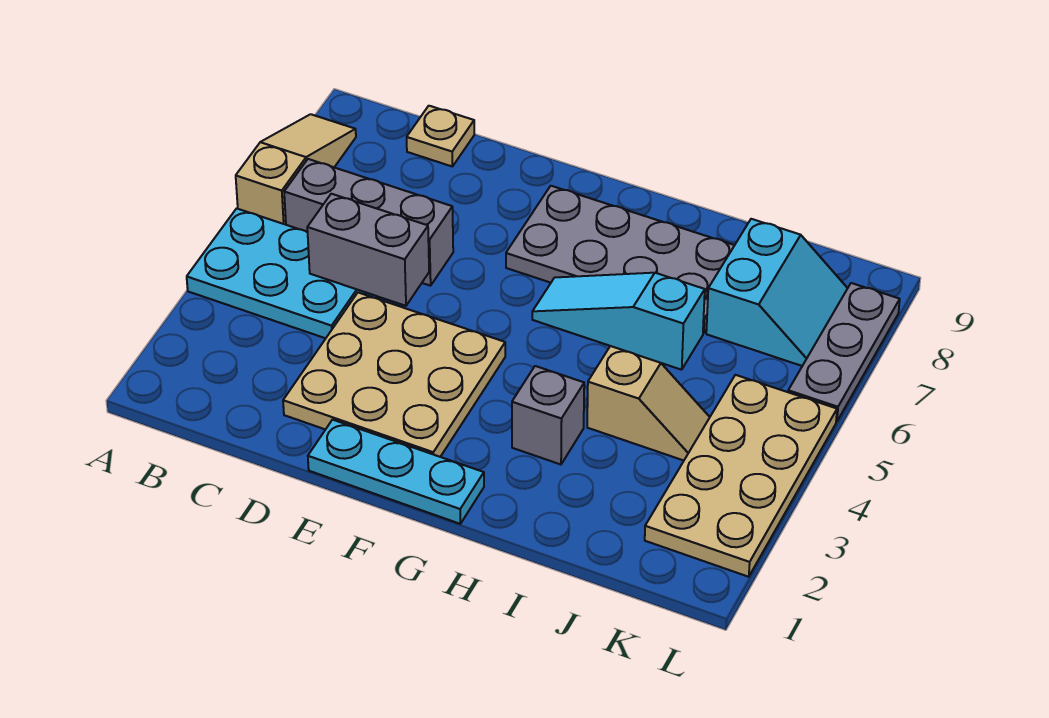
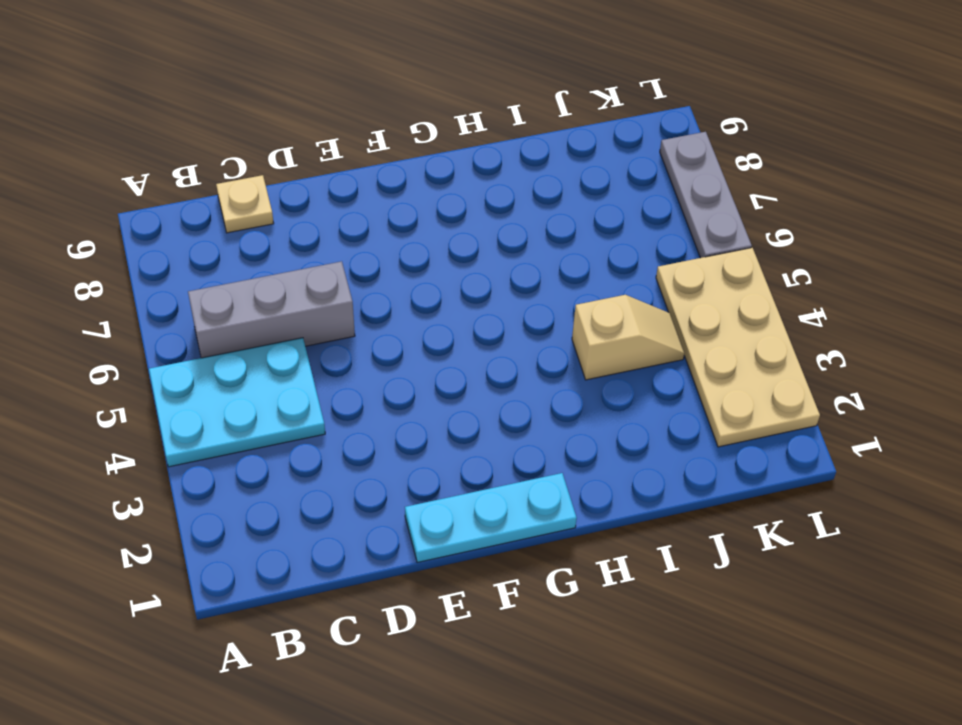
none -> tan 1x3 slope [236,114,356,225]
none -> tan 3x3 plate [283,293,505,457]
none -> grey 2x4 plate [506,186,735,333]

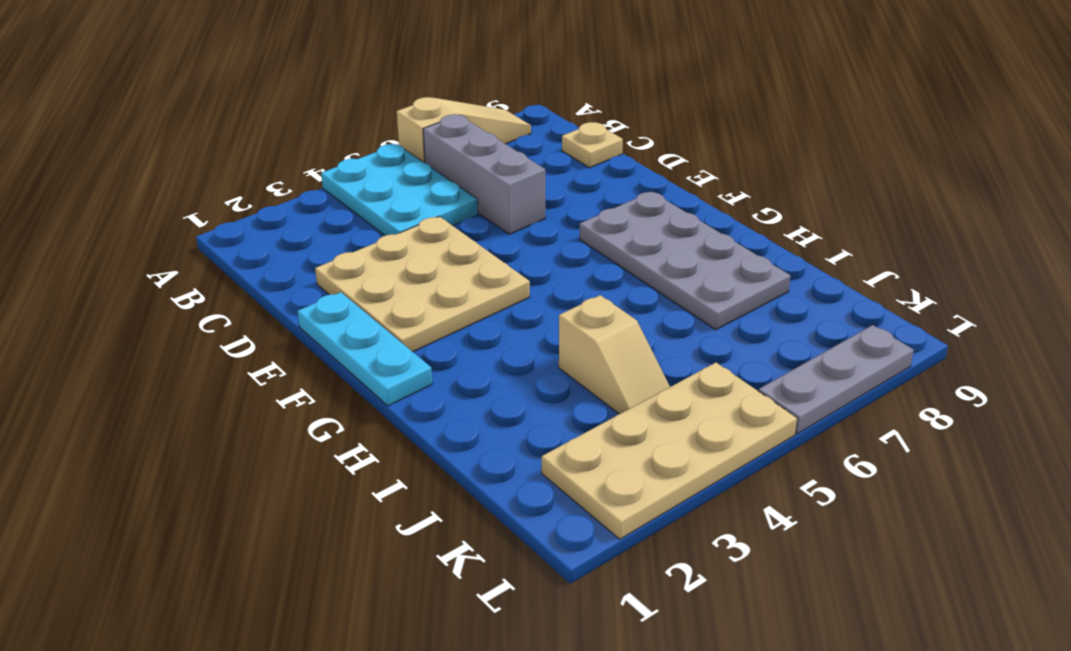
none -> cyan 1x3 slope [532,273,705,370]
none -> grey 1x1 brick [512,366,584,464]
none -> cyan 2x2 slope [706,219,848,366]

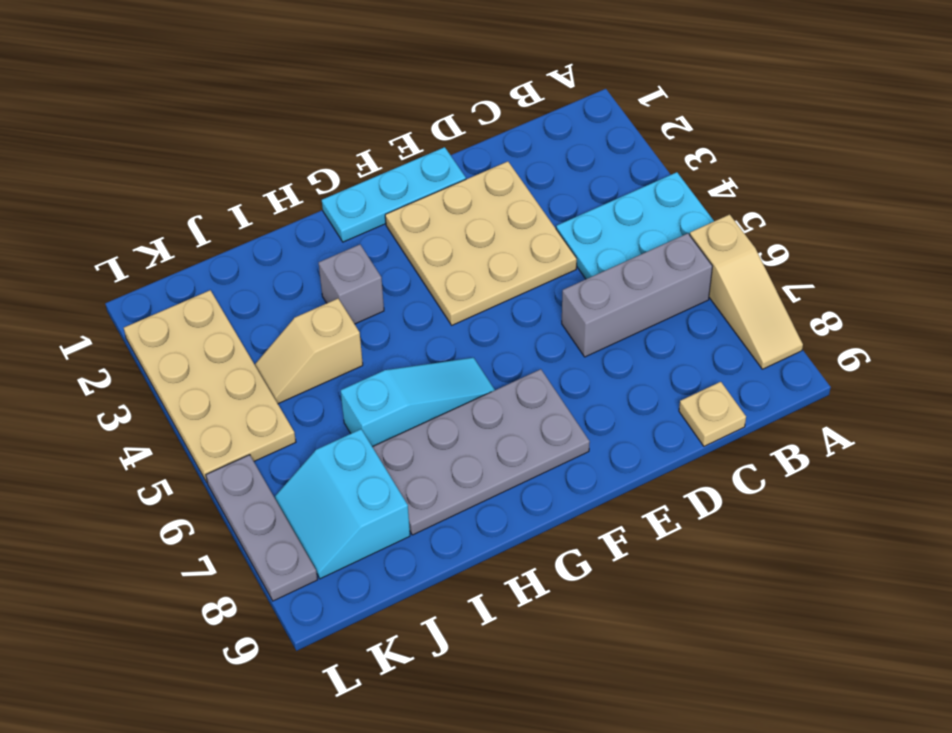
none -> grey 1x2 brick [307,194,429,306]

